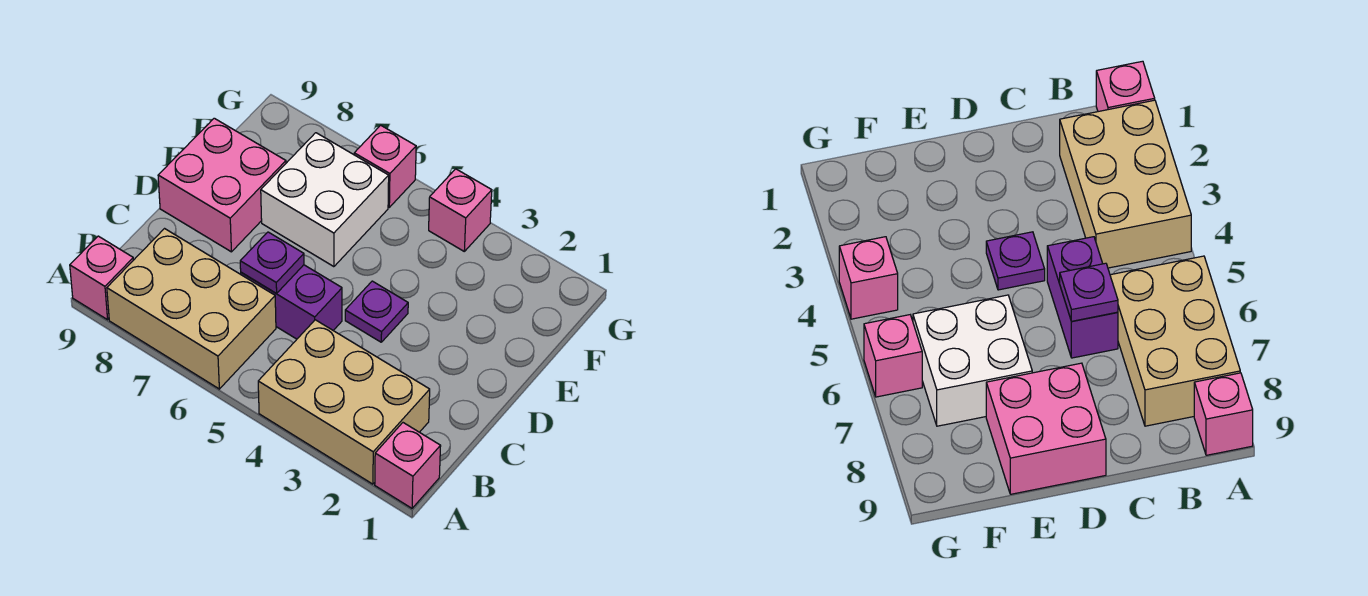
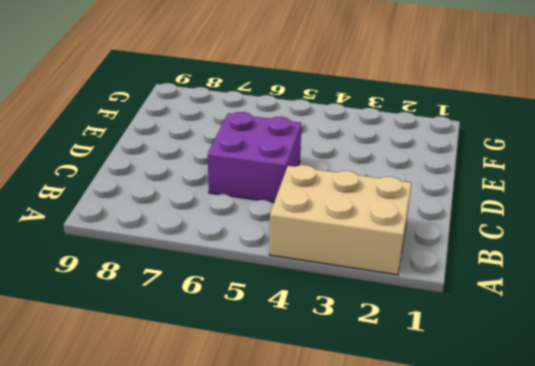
purple 2x2 brick [208,112,301,202] -> purple 1x2 brick [241,265,342,339]
none -> pink 1x1 brick [375,423,441,508]
none -> tan 2x3 brick [107,229,276,389]

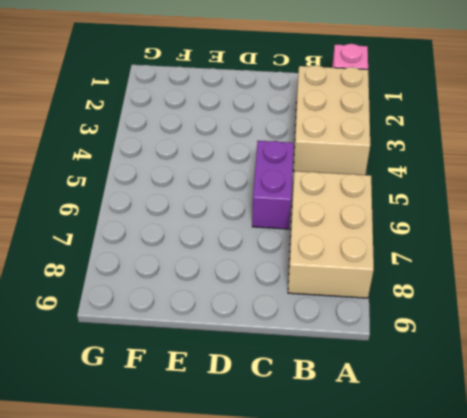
none -> pink 1x1 brick [70,236,133,320]
none -> purple 1x1 plate [345,281,408,342]

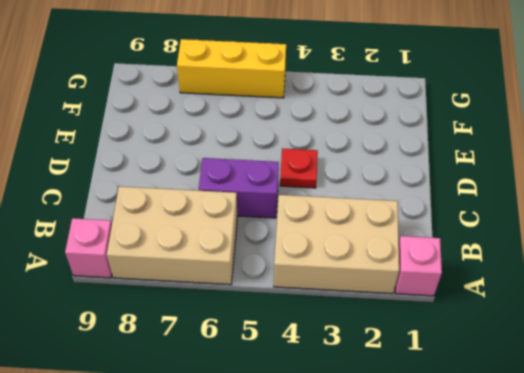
red 1x1 plate [280,149,318,188] -> purple 1x1 plate [345,281,408,342]
yellow 1x3 brick [177,39,286,98] -> pink 1x1 brick [354,125,416,207]
none -> pink 2x2 brick [158,118,286,252]
none -> white 2x2 brick [261,133,389,267]

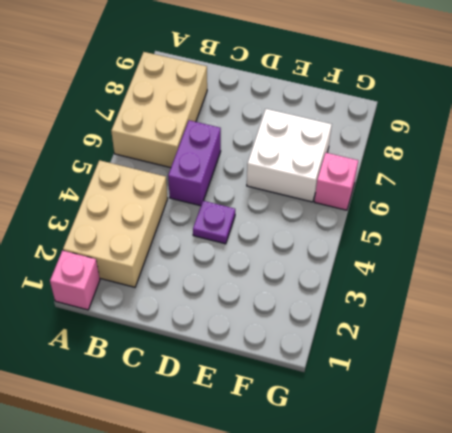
none -> pink 1x1 brick [70,236,133,320]
none -> pink 2x2 brick [158,118,286,252]

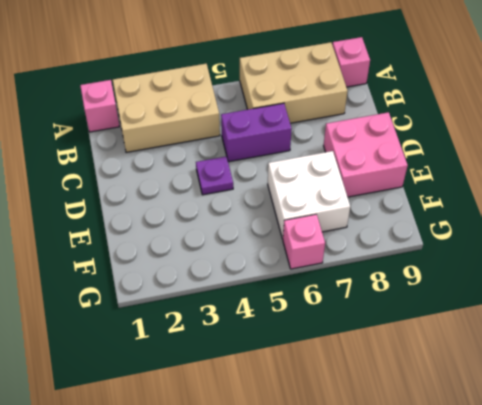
none -> pink 1x1 brick [429,169,492,251]
none -> purple 1x1 plate [240,232,304,293]

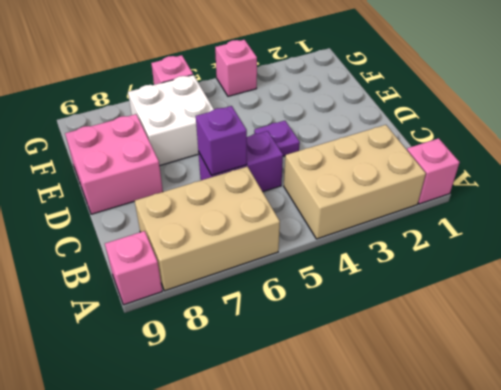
purple 1x1 brick [196,106,247,175] -> purple 1x1 plate [240,232,304,293]

